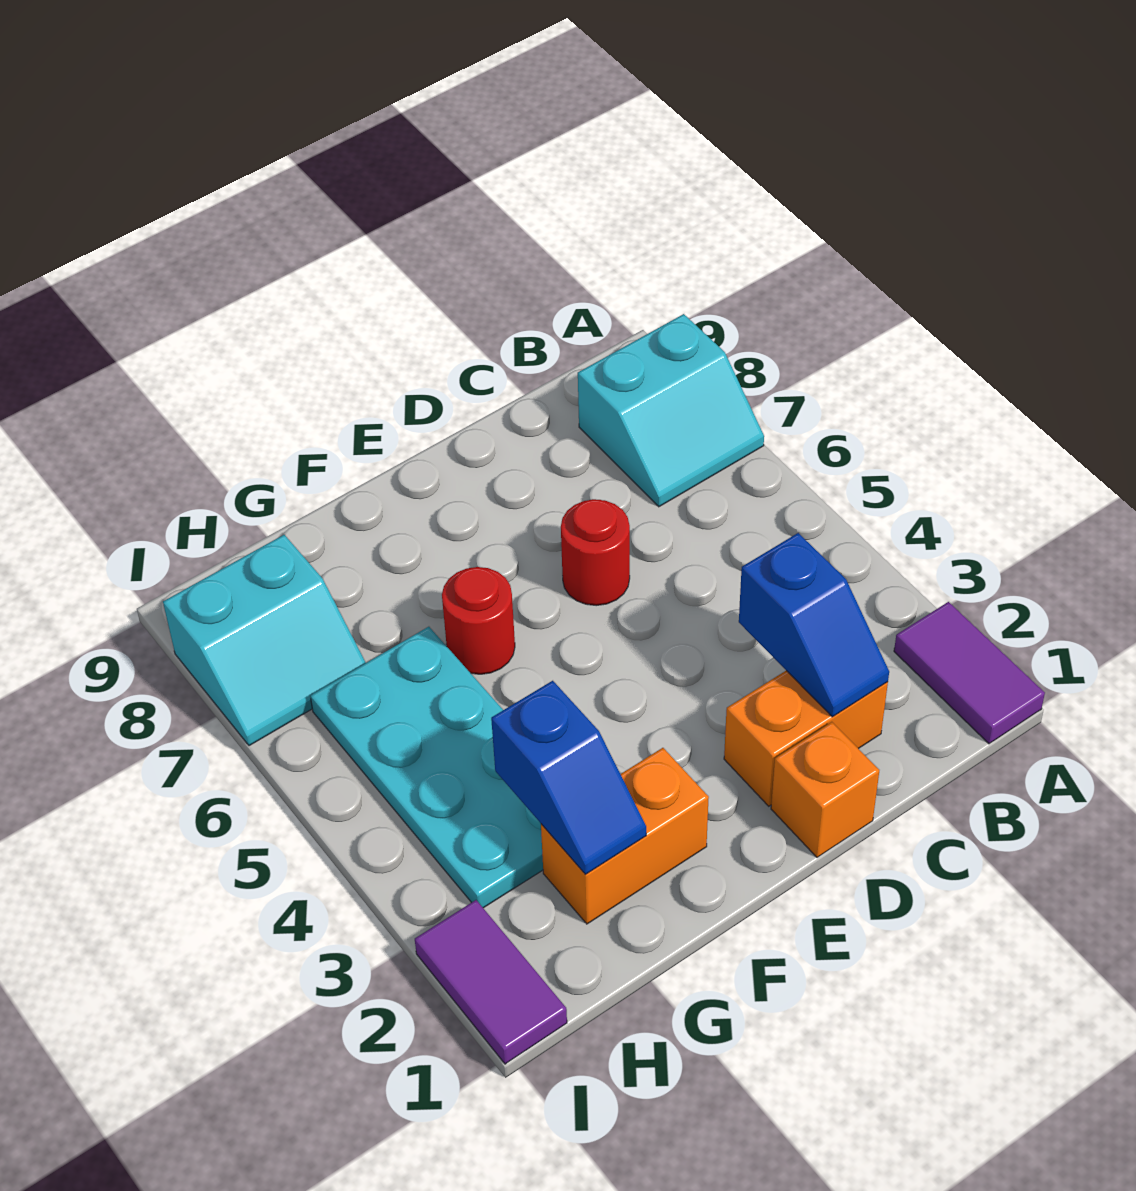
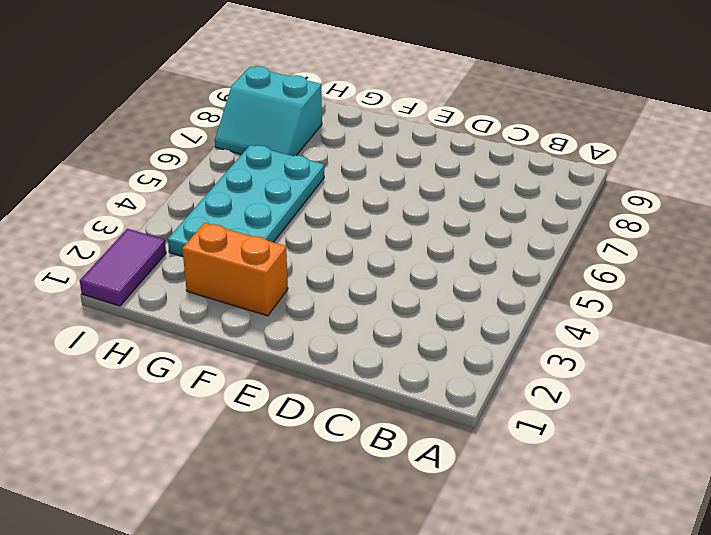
none -> purple 1x2 tile [894,602,1045,744]
none -> cyan 2x2 slope [578,314,764,507]
none -> orange 1x2 brick [724,671,888,806]

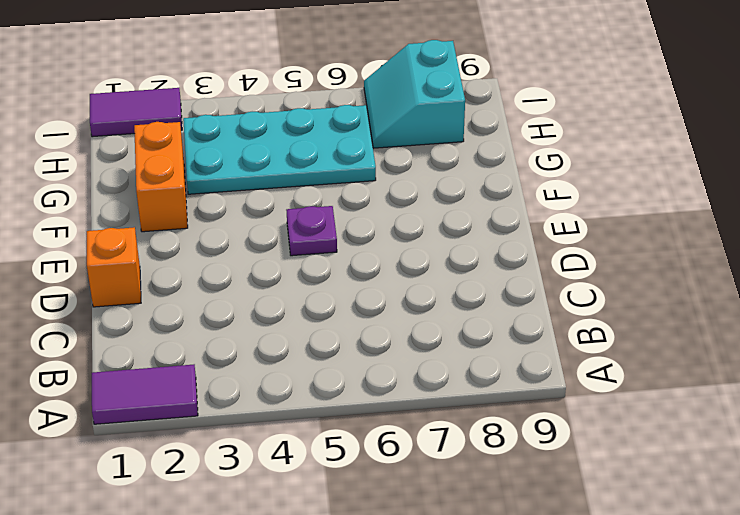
purple 1x1 plate [287,206,337,256] -> none
none -> cyan 2x2 slope [578,314,764,507]
none -> orange 1x2 brick [724,671,888,806]
none -> red 1x1 round brick [561,499,630,606]

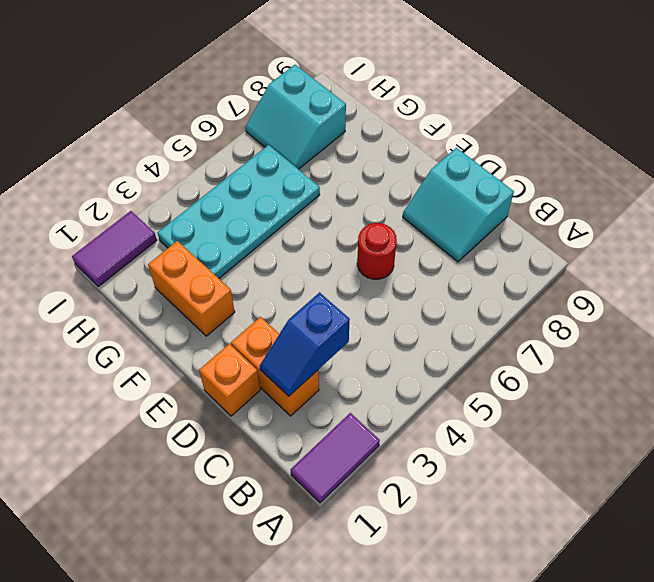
cyan 2x2 slope [403,148,514,262] -> cyan 2x2 slope moved to [578,314,764,507]
none -> red 1x1 round brick [442,567,515,674]
none -> blue 1x2 slope [491,681,646,874]

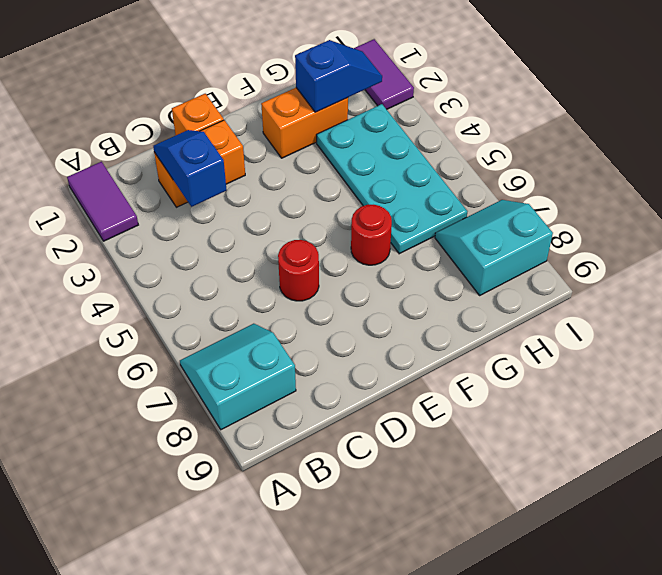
blue 1x2 slope [295,40,382,112] -> blue 1x2 slope turned to [491,681,646,874]

